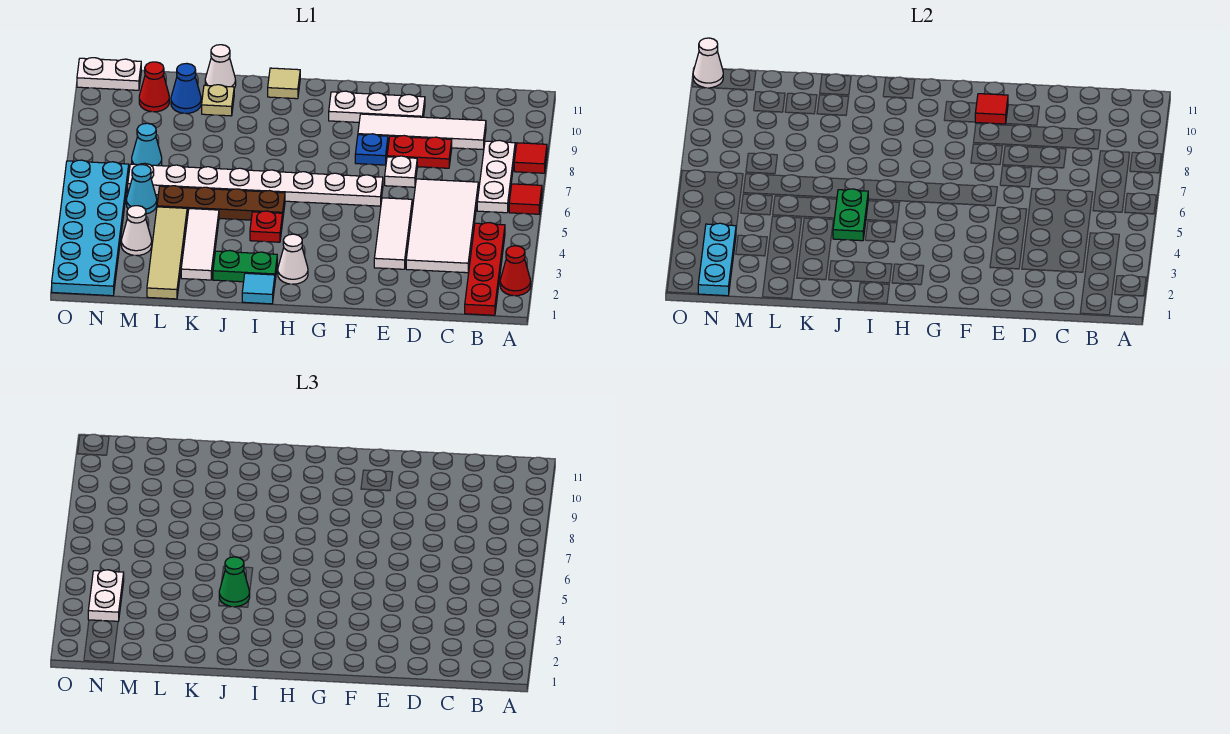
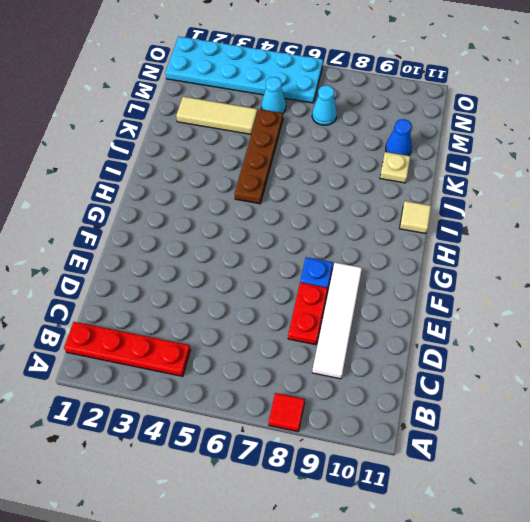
tan 1x3 tile [176,97,257,134] -> tan 1x4 tile [147,207,187,299]
none -> red 1x1 cone [500,246,531,296]
none -> red 1x1 tile [509,184,542,214]
none -> white 1x3 plate [477,140,515,213]
none -> white 2x4 tile [406,179,478,273]

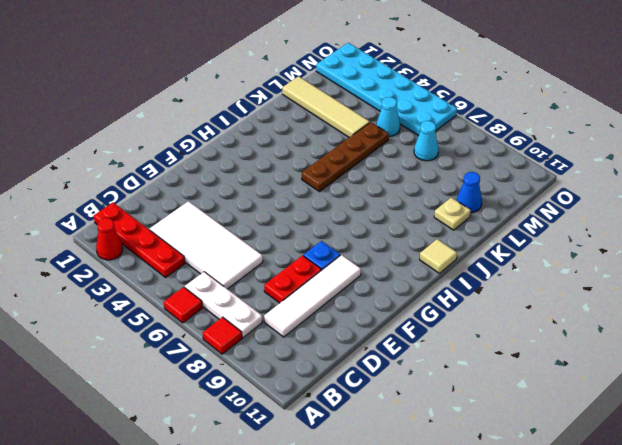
none -> white 1x3 tile [374,198,412,269]
none -> white 1x1 plate [385,156,417,187]
none -> white 1x3 plate [329,91,425,122]
none -> white 1x8 plate [128,163,383,206]

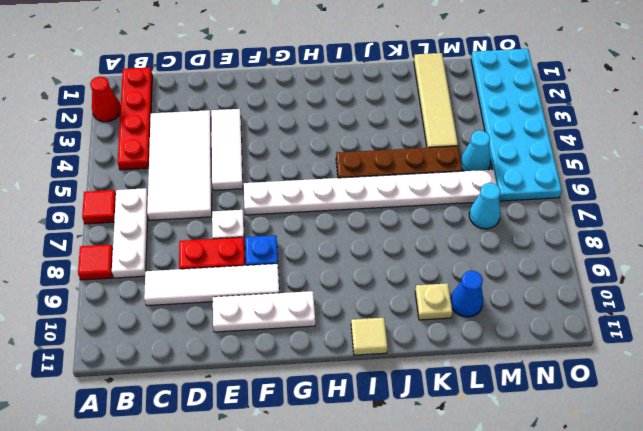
none -> white 1x1 cone [278,234,308,284]
none -> cyan 1x1 tile [242,273,275,304]
none -> green 1x2 plate [213,250,277,282]
none -> red 1x1 plate [250,211,283,242]

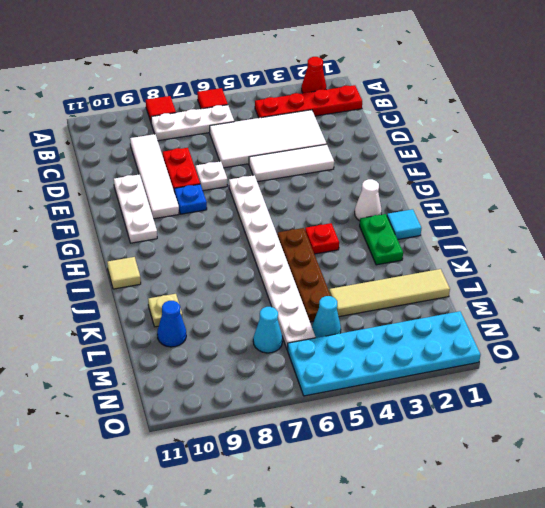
none -> white 1x3 tile [181,209,219,280]
none -> white 1x1 cone [205,45,236,88]
none -> white 1x1 cone [121,206,152,255]
none -> red 1x1 cone [139,62,169,112]

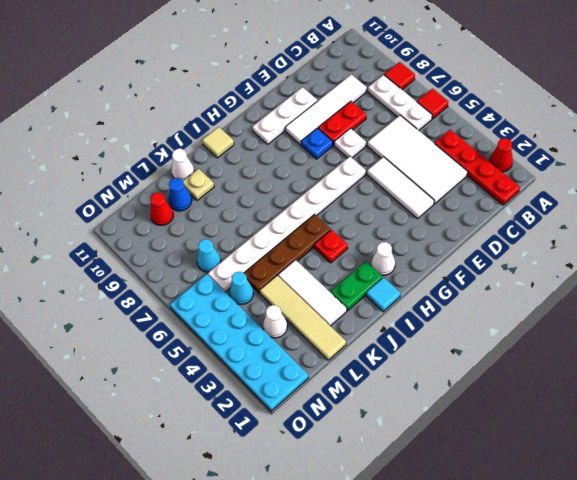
none -> white 1x2 plate [77,58,141,90]
none -> red 1x1 tile [975,94,1008,124]
none -> green 1x2 plate [833,189,868,241]
none -> cyan 1x3 plate [698,223,736,296]

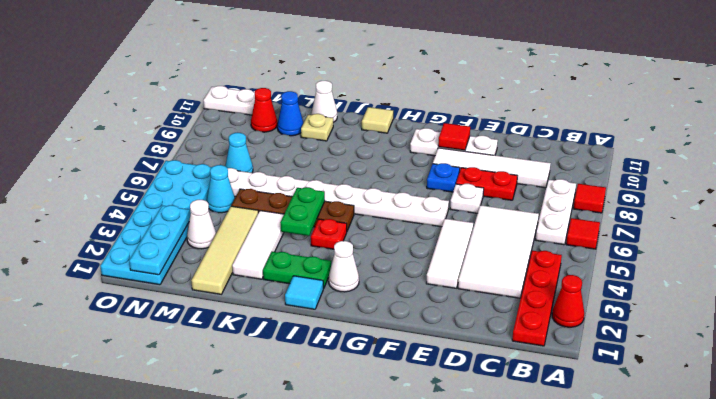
none -> white 1x1 cone [693,38,723,88]
none -> green 1x1 cone [219,557,250,607]
none -> white 1x2 plate [88,570,124,621]

